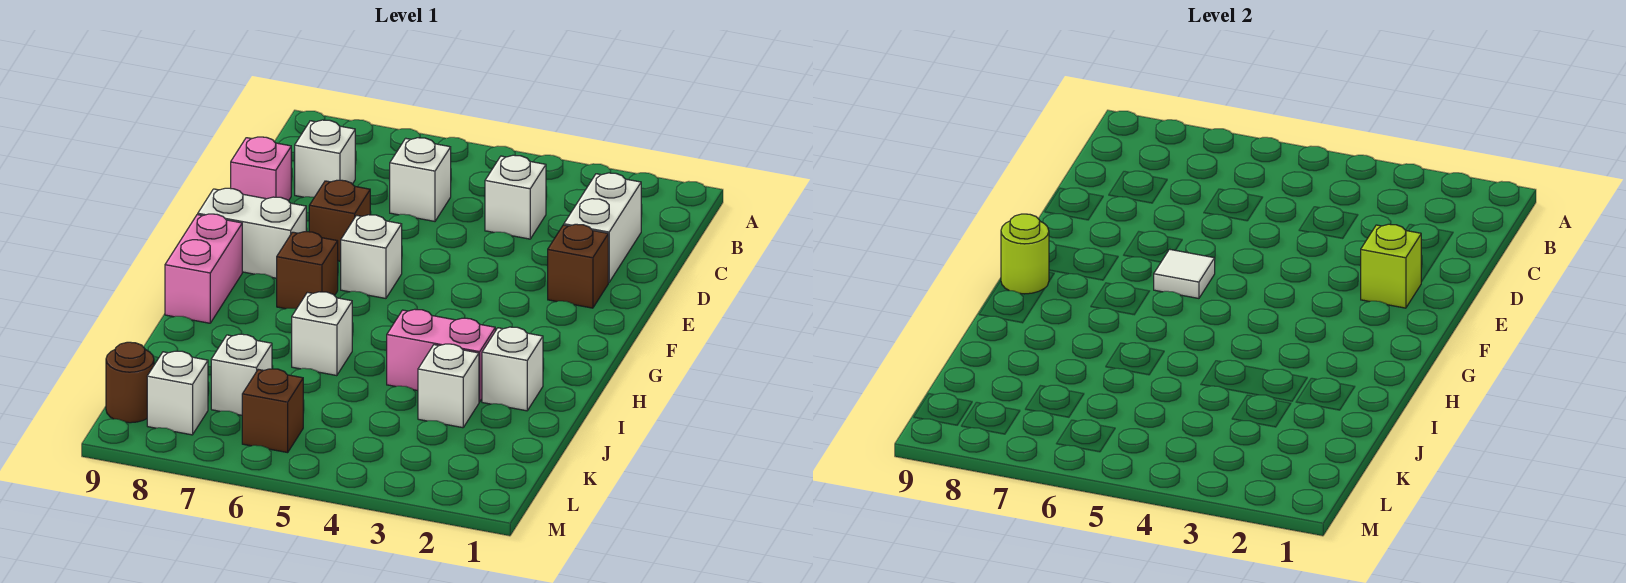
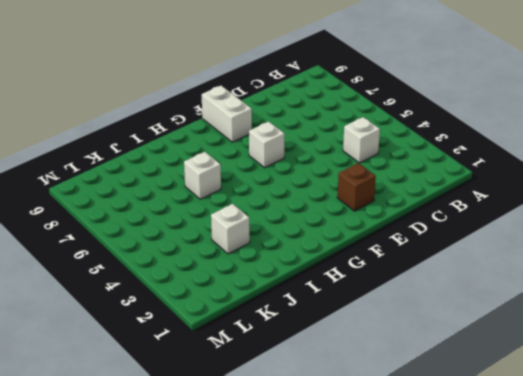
none -> white 1x2 brick [564,173,641,282]
none -> white 1x1 brick [390,138,451,221]
none -> white 1x1 brick [295,120,355,197]

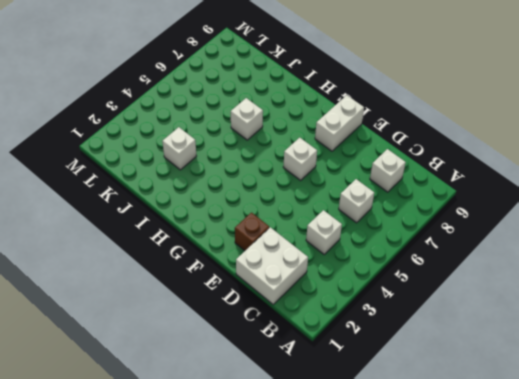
white 2x2 brick [236,227,308,304] -> white 1x2 brick [564,173,641,282]
none -> pink 1x1 brick [231,137,291,201]
none -> brown 1x1 brick [309,180,370,261]
none -> brown 1x1 brick [277,231,338,309]

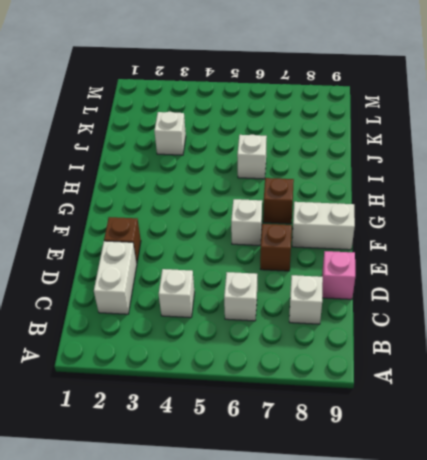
none -> pink 1x2 brick [165,214,242,323]
none -> white 1x1 brick [482,327,543,411]
none -> pink 1x2 brick [387,309,495,402]

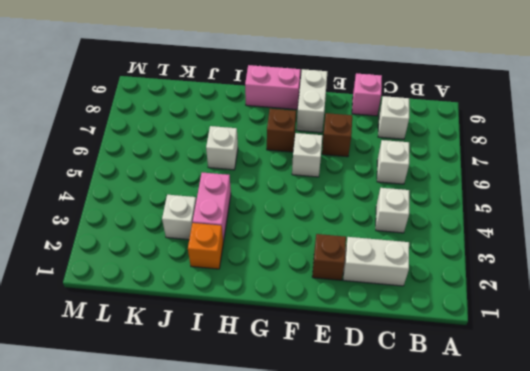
orange 1x1 brick [188,223,223,269] -> white 1x1 brick [482,327,543,411]
none -> white 1x1 brick [211,334,272,415]
none -> brown 1x1 brick [242,369,303,453]
none -> white 1x1 brick [147,351,208,435]

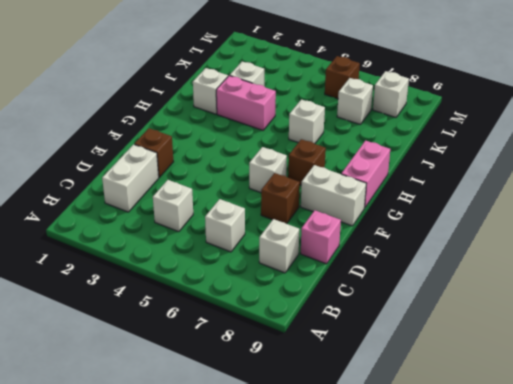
none -> brown 1x1 round brick [106,342,154,423]
none -> lime 1x1 brick [1361,224,1421,308]
none -> white 1x1 tile [1154,249,1215,298]

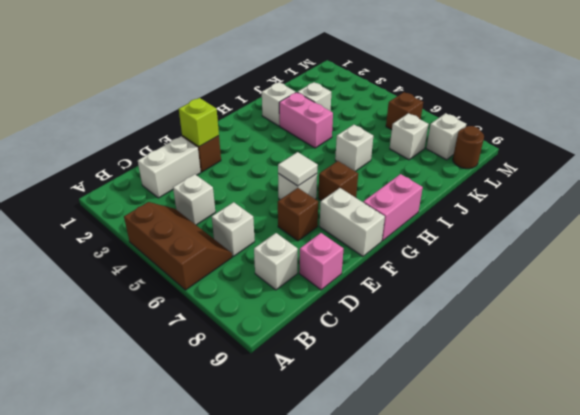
brown 2x3 slope [124,202,232,290] -> none
none -> lime 1x1 round brick [1001,214,1049,294]

